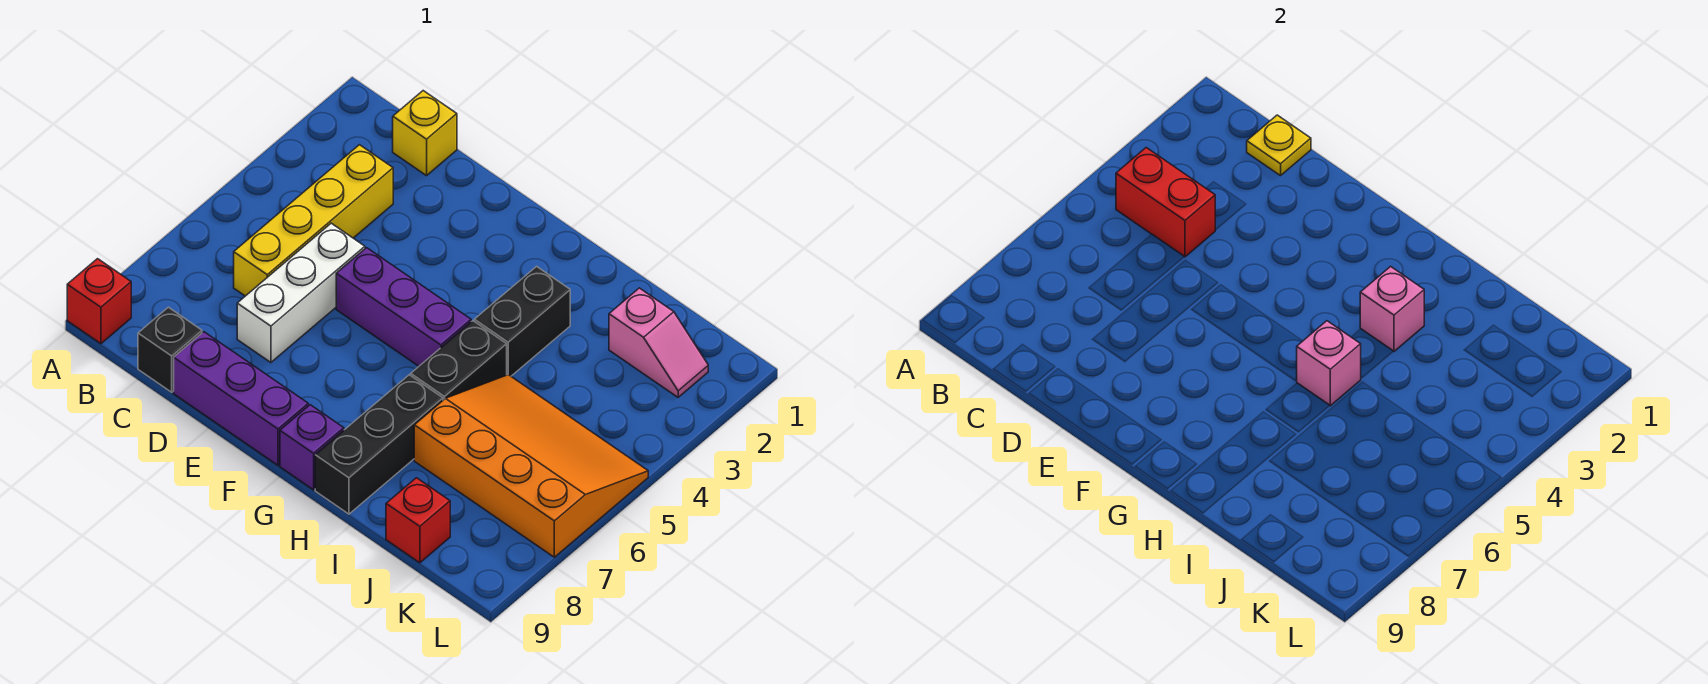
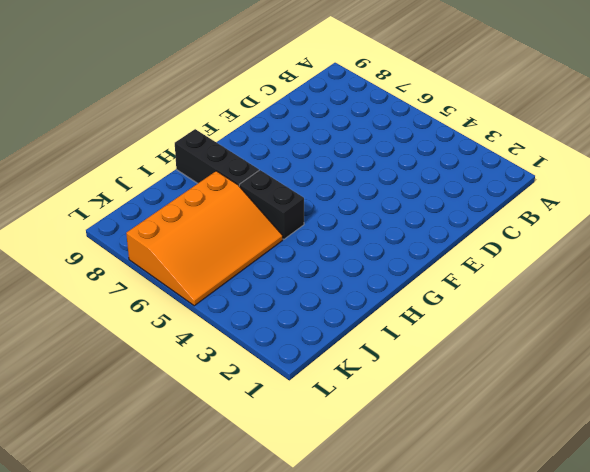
none -> red 1x1 brick [67,259,131,344]
none -> yellow 1x1 brick [393,91,457,176]
none -> yellow 1x4 brick [234,145,393,296]

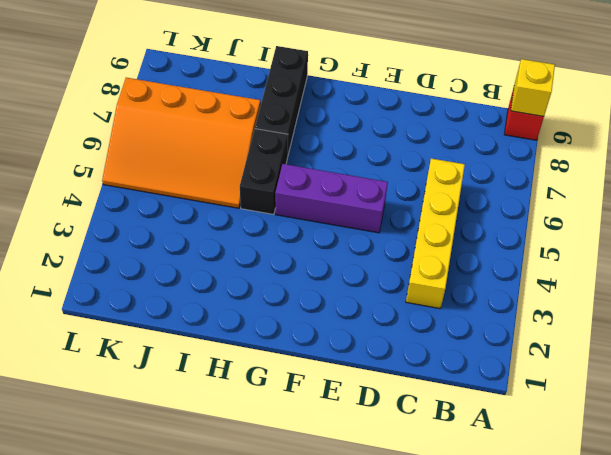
yellow 1x1 brick [511,59,555,116] -> yellow 1x1 brick moved to [393,91,457,176]
none -> black 1x1 brick [138,307,202,392]
none -> white 1x3 brick [237,223,365,362]
none -> purple 1x3 brick [174,332,308,465]

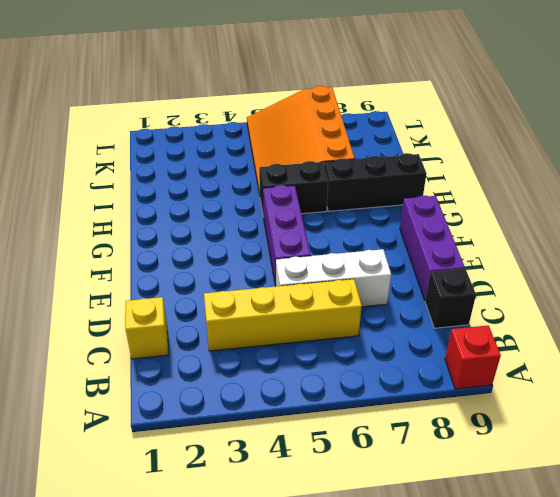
none -> purple 1x1 brick [280,405,344,490]
none -> black 1x2 brick [474,266,570,376]
none -> pink 1x2 slope [609,288,708,397]

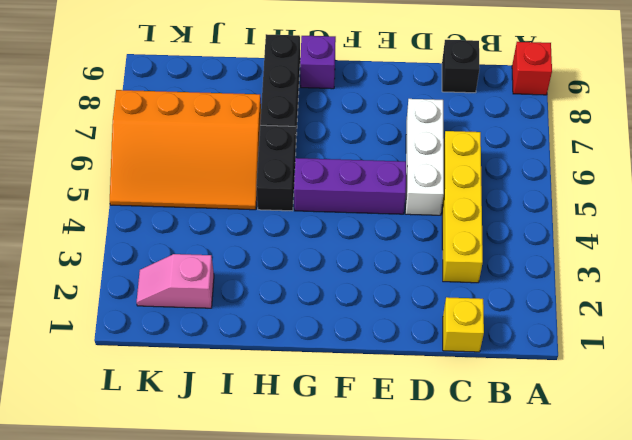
none -> purple 1x3 brick [174,332,308,465]
none -> black 1x2 brick [474,266,570,376]
none -> red 1x1 brick [386,478,450,563]

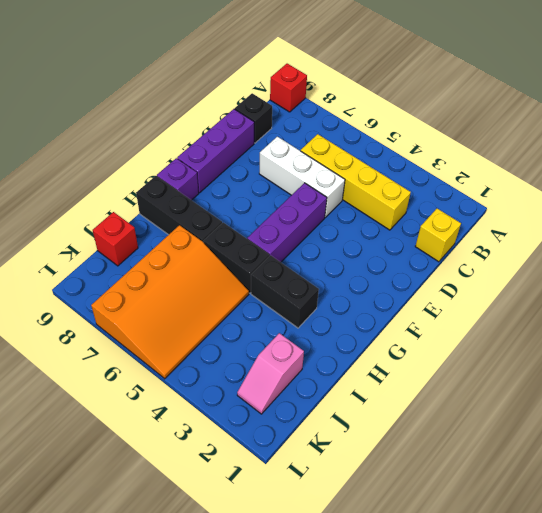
none -> red 1x2 brick [1116,148,1215,257]
none -> yellow 1x1 plate [1247,115,1311,176]
none -> pink 1x1 brick [1360,266,1424,351]

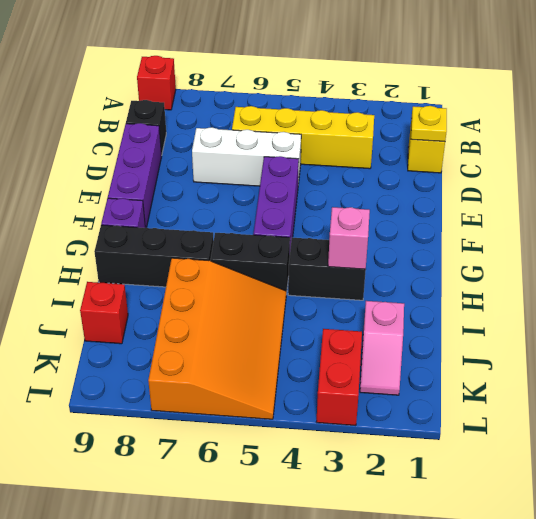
red 1x2 brick [316,329,362,426] -> red 1x2 brick moved to [1116,148,1215,257]
none -> pink 1x1 brick [1297,321,1361,406]

